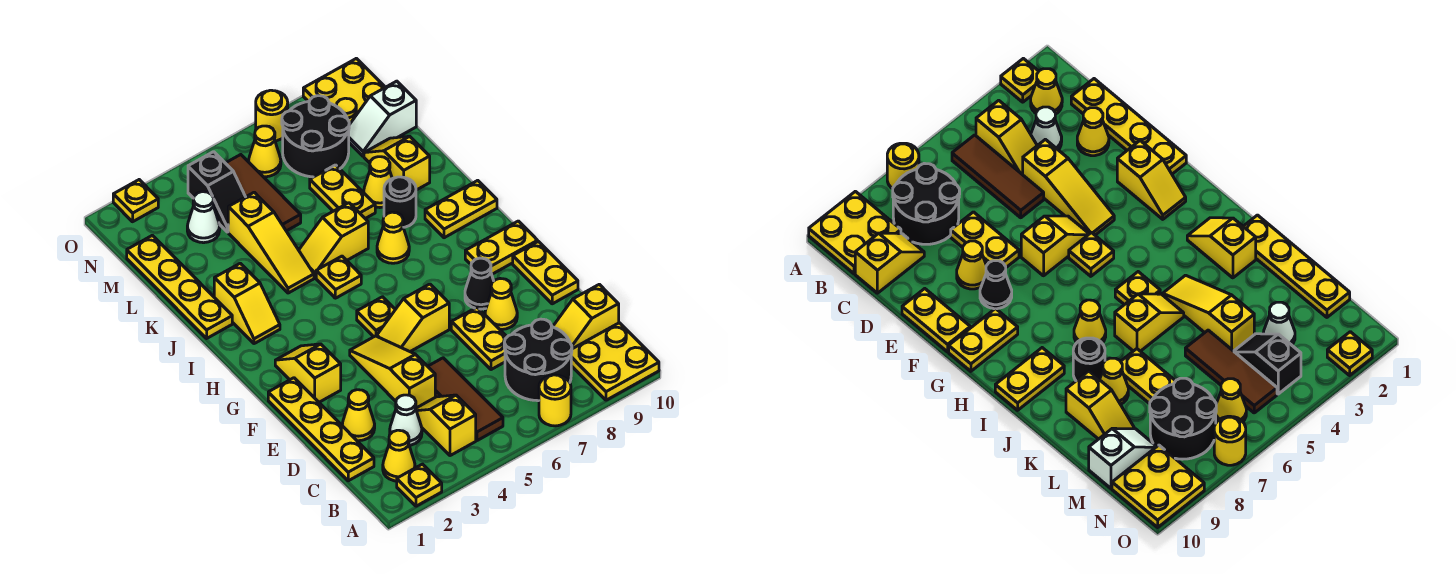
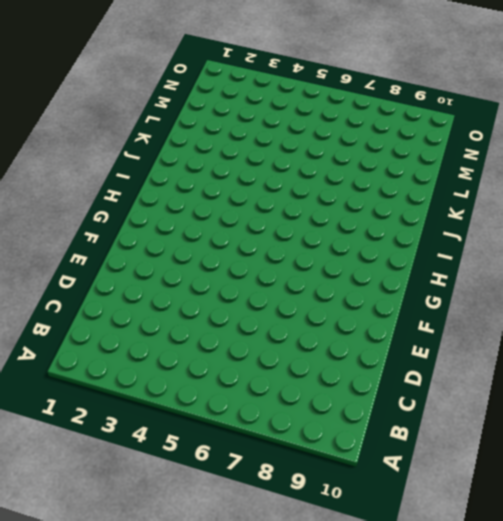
none -> yellow 1x1 plate [397,464,442,506]
none -> yellow 1x1 round brick [539,375,571,426]
none -> yellow 2x2 plate [571,323,659,400]
none -> yellow 1x1 cone [383,430,415,481]

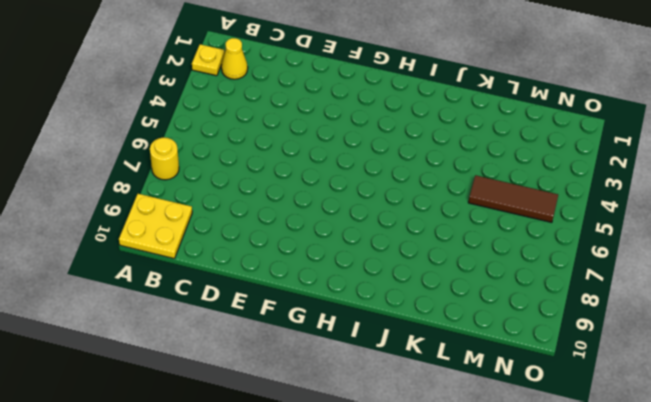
none -> yellow 1x2 slope [416,395,476,456]
none -> brown 1x3 tile [428,358,503,441]
none -> black 2x2 round brick [504,319,572,401]
none -> yellow 1x4 plate [268,378,374,481]

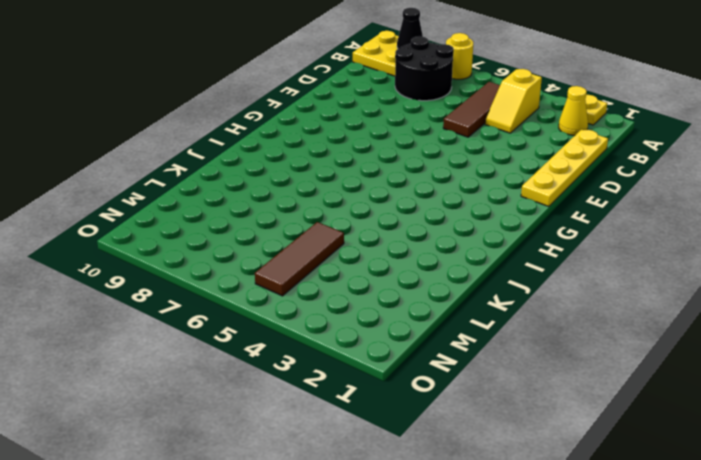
black 1x1 cone [397,8,423,49] -> black 1x1 cone moved to [465,258,494,309]
none -> white 1x1 cone [390,395,422,445]
none -> yellow 1x2 slope [553,284,619,349]
none -> yellow 1x1 cone [342,390,375,441]
none -> yellow 1x3 slope [350,336,435,408]

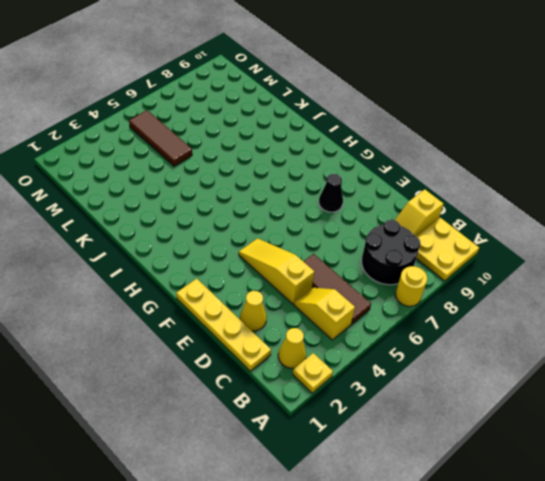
none -> white 1x1 cone [390,395,422,445]
none -> yellow 1x2 plate [451,307,507,370]
none -> yellow 1x1 cone [485,279,517,330]
none -> yellow 1x2 plate [513,241,578,304]

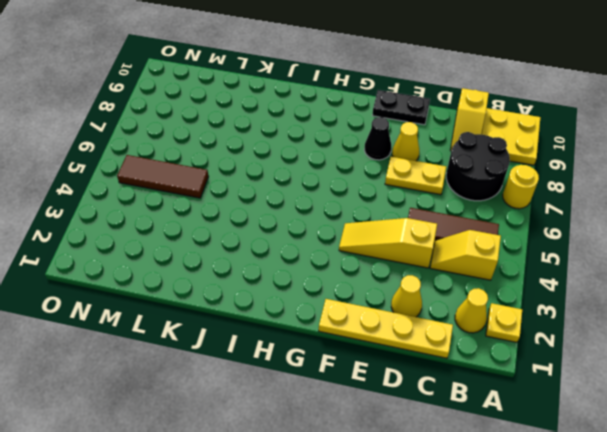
black 1x2 plate [372,90,430,125] -> yellow 1x2 plate [513,241,578,304]
none -> white 1x1 cone [390,395,422,445]
none -> yellow 1x2 slope [275,344,341,402]
none -> yellow 1x2 slope [377,284,449,352]
none -> yellow 1x1 plate [357,297,395,337]

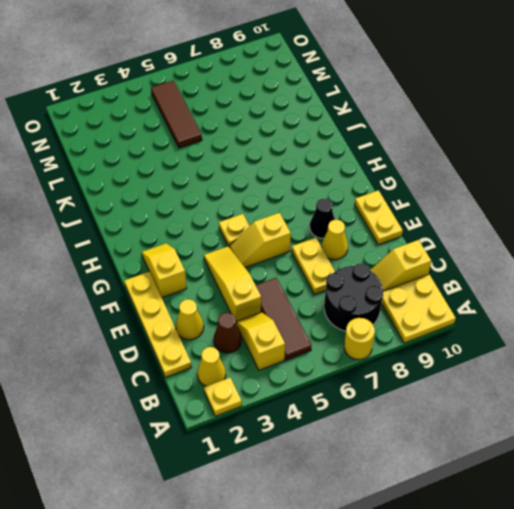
brown 1x1 cone [214,313,241,353] -> white 1x1 cone [390,395,422,445]
none -> yellow 1x2 plate [465,221,538,274]
none -> yellow 1x2 slope [214,263,280,344]
none -> yellow 1x1 plate [316,256,361,298]
none -> yellow 1x1 cone [377,212,409,263]

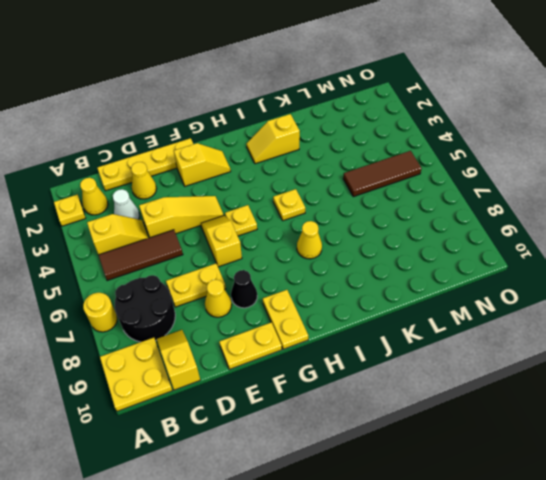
none -> yellow 1x2 plate [425,180,497,238]
none -> yellow 1x4 plate [127,235,232,338]
none -> yellow 1x3 slope [228,192,314,293]
none -> yellow 1x2 slope [299,203,368,278]

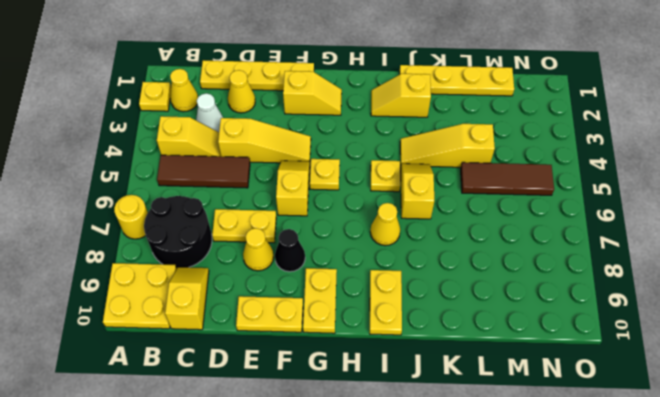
none -> black 1x1 round brick [384,177,416,227]
none -> yellow 1x2 plate [310,165,375,219]
none -> yellow 1x1 cone [364,157,392,208]
none -> yellow 1x2 slope [364,136,430,190]

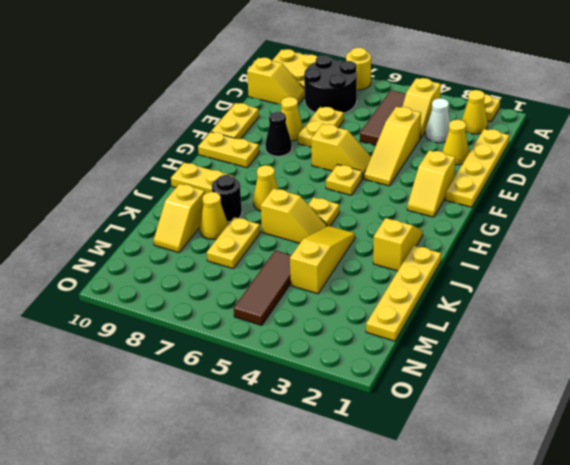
none -> white 1x1 cone [187,192,220,243]
none -> black 1x2 slope [188,152,245,232]
none -> black 2x2 round brick [282,96,349,177]
none -> white 1x2 slope [349,81,416,156]

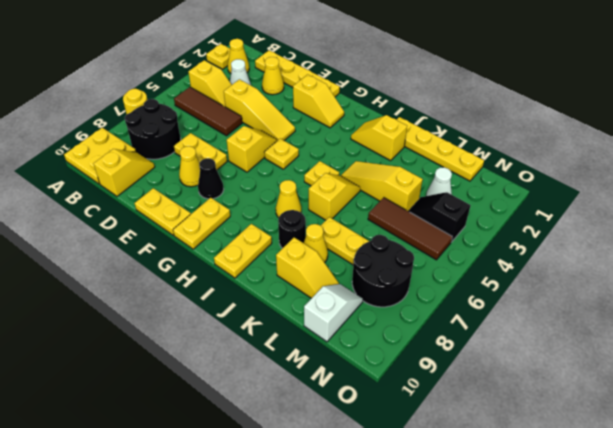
none -> yellow 1x1 cone [249,126,281,177]
none -> yellow 2x2 plate [303,58,385,124]
none -> yellow 1x1 plate [113,180,158,222]
none -> yellow 1x1 round brick [256,90,288,141]

